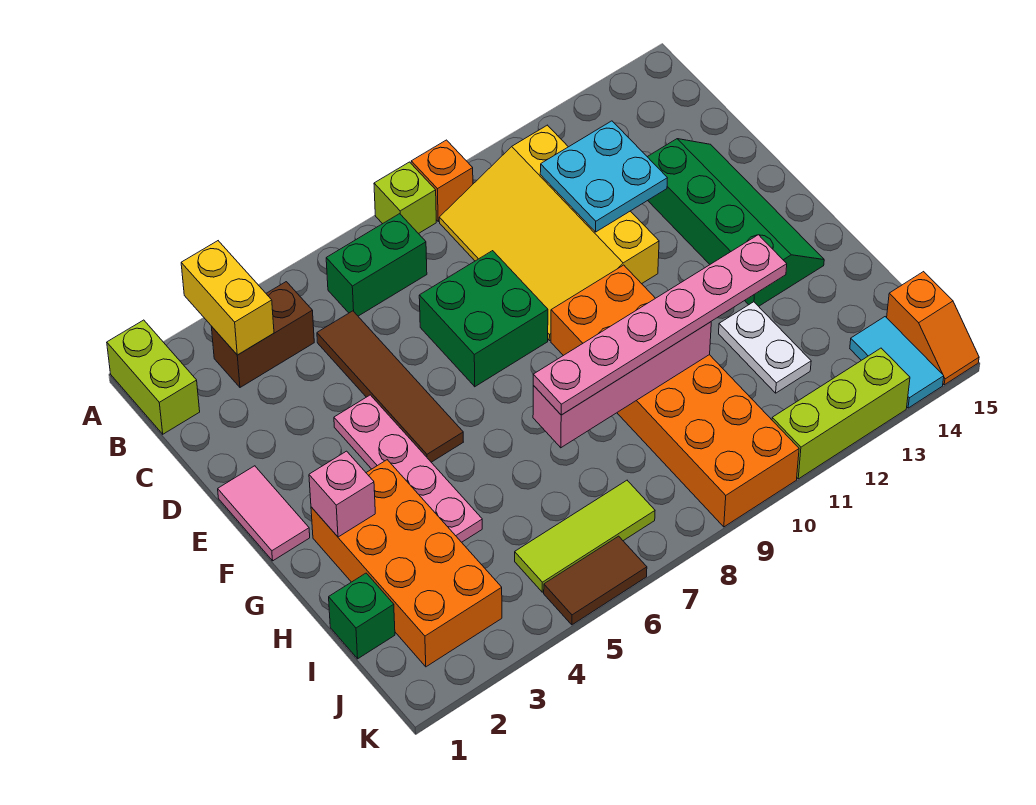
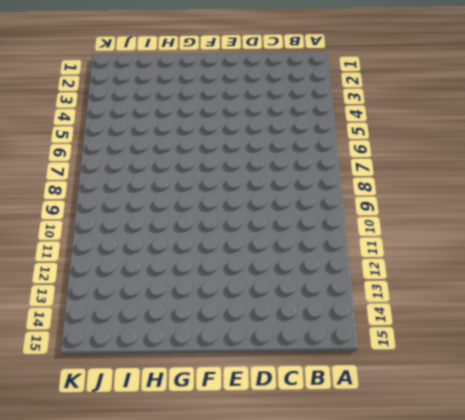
none -> lime 1x2 brick [107,320,200,434]
none -> lime 1x1 brick [374,162,436,234]
none -> orange 1x1 brick [411,140,473,221]

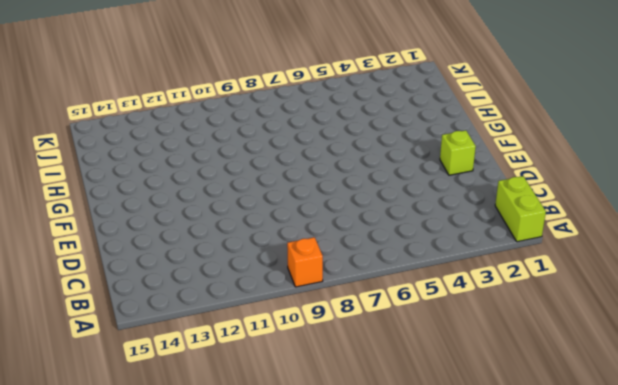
lime 1x1 brick [440,130,476,175] -> lime 1x1 brick moved to [374,162,436,234]
none -> brown 1x2 brick [212,282,314,387]
none -> green 1x2 brick [326,214,427,316]
none -> yellow 3x4 slope [439,125,659,341]

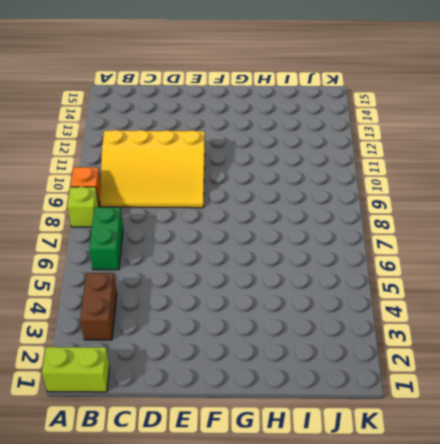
none -> brown 1x4 tile [317,311,463,462]
none -> green 2x2 brick [419,251,548,387]
none -> green 2x4 slope [648,139,824,306]

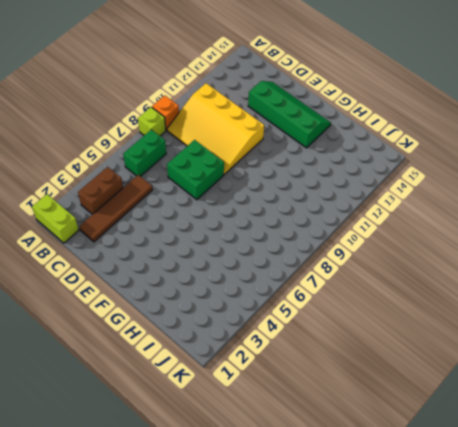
brown 1x4 tile [79,175,153,242] -> brown 1x4 tile turned to [317,311,463,462]
none -> pink 1x2 tile [218,466,310,561]
none -> pink 1x4 plate [334,395,482,542]
none -> orange 2x6 brick [551,265,799,527]

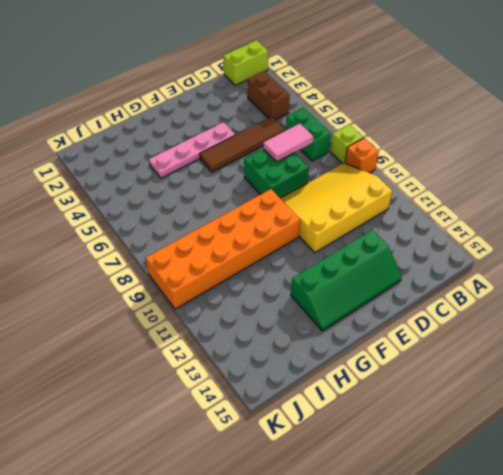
pink 1x2 tile [263,124,313,162] -> pink 1x2 tile moved to [218,466,310,561]
none -> orange 2x4 brick [311,460,502,667]
none -> white 1x2 plate [719,302,811,393]
none -> green 1x1 brick [329,573,395,659]

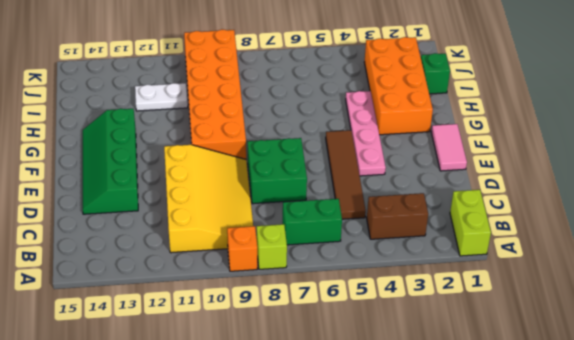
white 1x2 plate [135,83,188,111] -> white 1x2 plate turned to [719,302,811,393]
none -> lime 1x3 tile [515,480,655,592]
none -> cyan 1x2 tile [850,317,944,408]
none -> orange 1x2 slope [887,272,979,385]

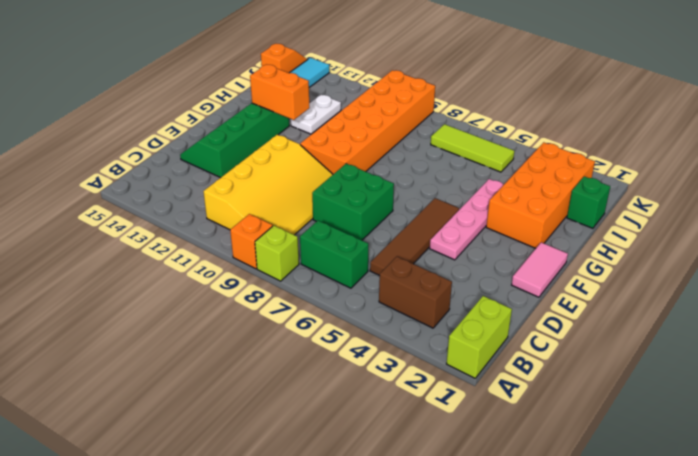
orange 1x2 brick [250,65,310,120] -> none
none -> brown 1x2 tile [544,536,647,625]
none -> lime 1x3 brick [772,348,910,479]
none -> yellow 1x2 brick [181,241,274,355]

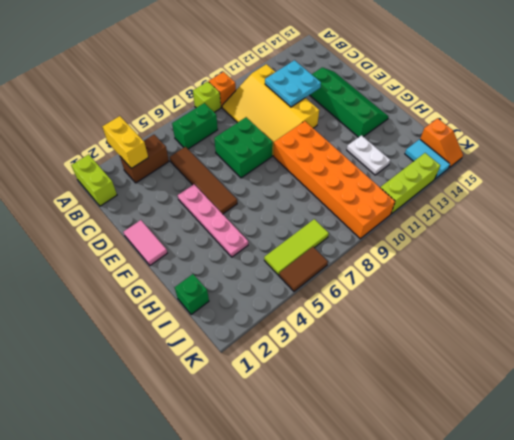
none -> orange 2x4 brick [311,460,502,667]
none -> pink 1x1 brick [309,451,375,537]
none -> pink 1x4 brick [533,322,711,448]

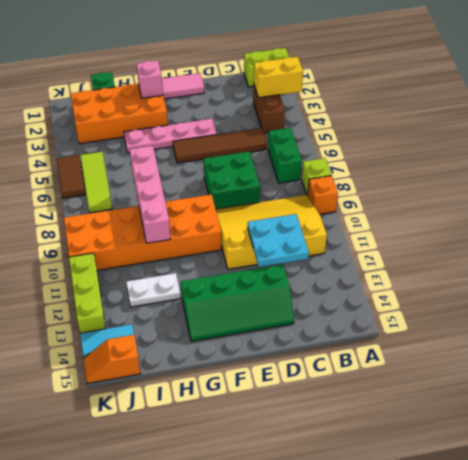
none -> pink 1x6 plate [533,235,787,415]

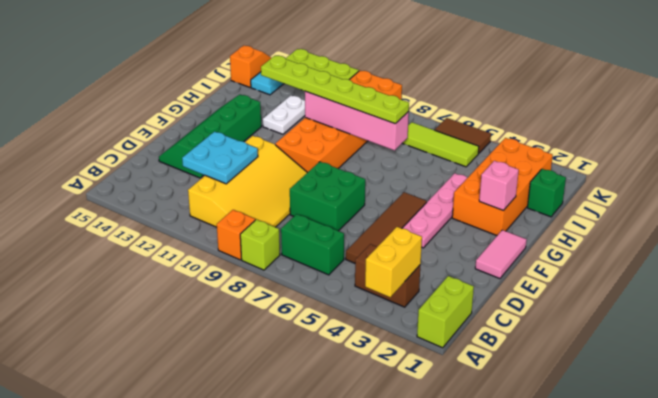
lime 1x6 plate [261,56,409,124] -> pink 1x6 plate [533,235,787,415]

